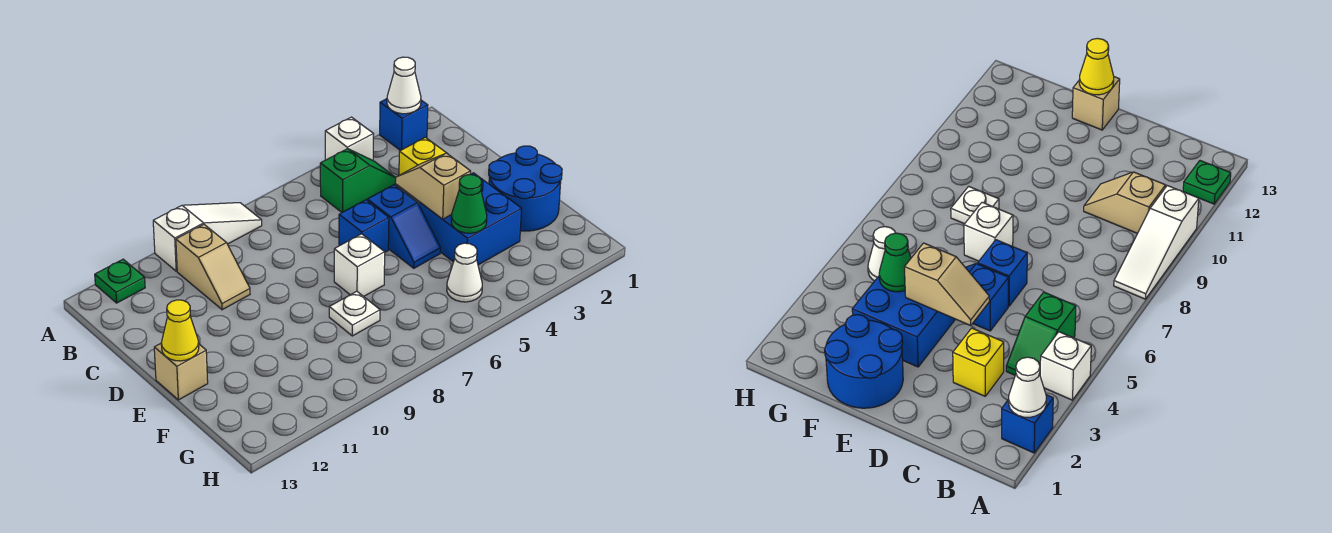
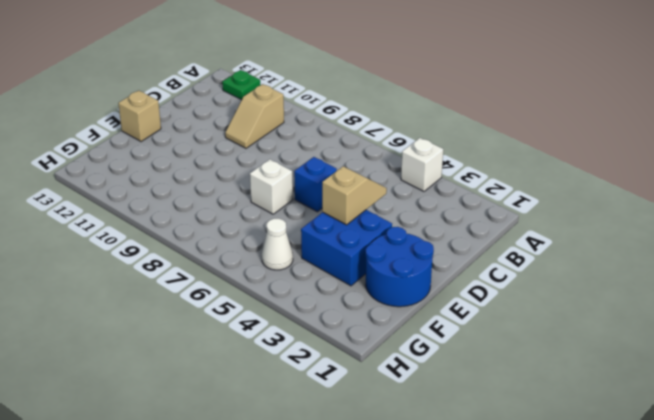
none -> blue 1x1 brick [380,99,428,151]
none -> white 1x3 slope [153,203,262,271]
none -> green 1x2 slope [320,149,396,212]

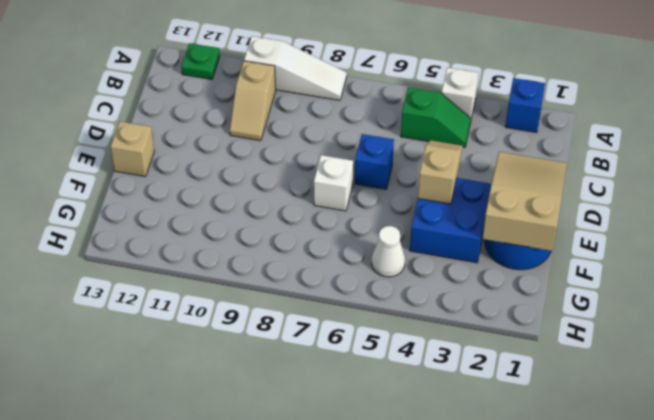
tan 2x3 slope [482,152,567,251] -> none
none -> yellow 1x1 brick [399,137,446,175]
none -> blue 1x2 slope [367,185,441,268]
none -> white 1x1 plate [329,291,380,336]

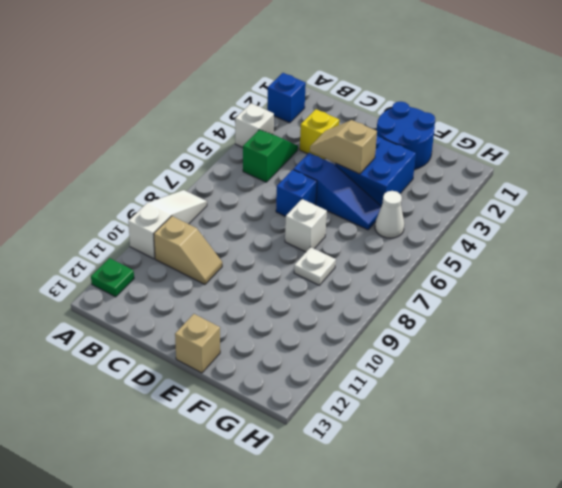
blue 1x3 slope [293,153,381,230] -> blue 1x2 slope [367,185,441,268]
none -> white 1x1 cone [387,57,421,114]
none -> yellow 1x1 cone [161,300,199,361]
none -> green 1x1 cone [451,175,487,233]

